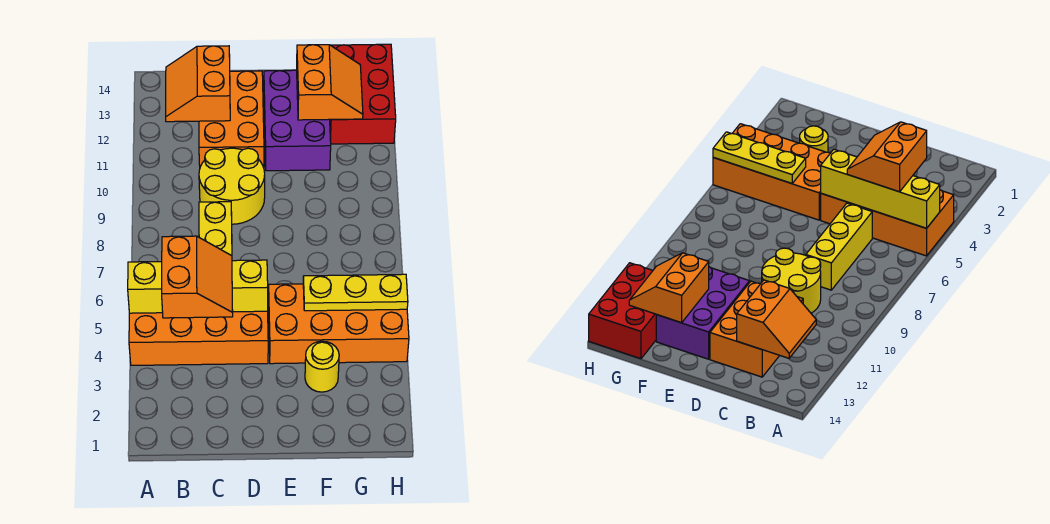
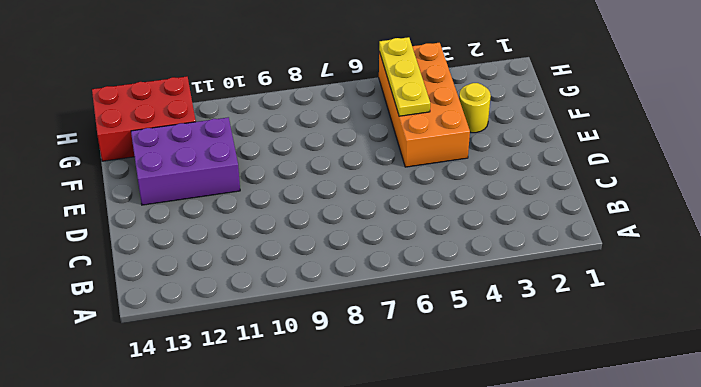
none -> orange 2x4 brick [129,311,268,365]
none -> yellow 1x3 brick [199,202,232,256]
none -> yellow 2x2 round brick [199,148,265,224]

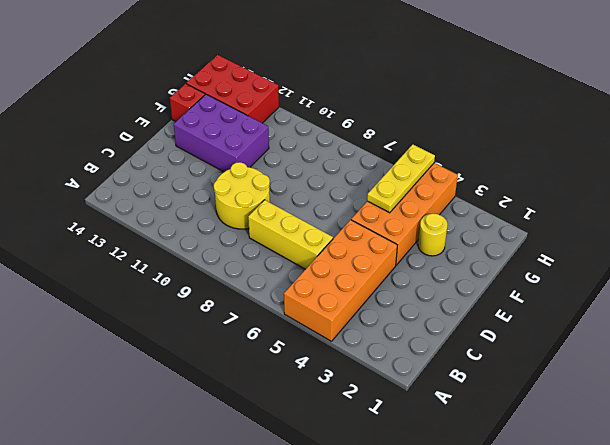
red 1x1 brick [170,84,205,122] -> none
none -> orange 2x3 brick [199,71,264,168]
none -> yellow 1x4 brick [128,260,268,313]
none -> orange 2x2 slope [166,46,230,122]

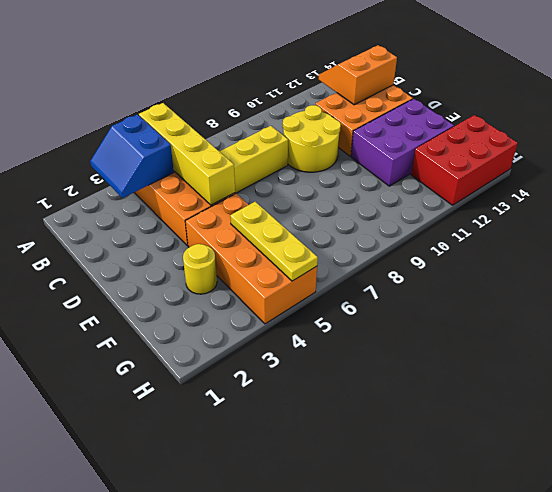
blue 2x2 slope [90,114,174,198] -> none
none -> orange 2x2 slope [297,45,363,120]
none -> orange 2x2 slope [162,236,233,318]

